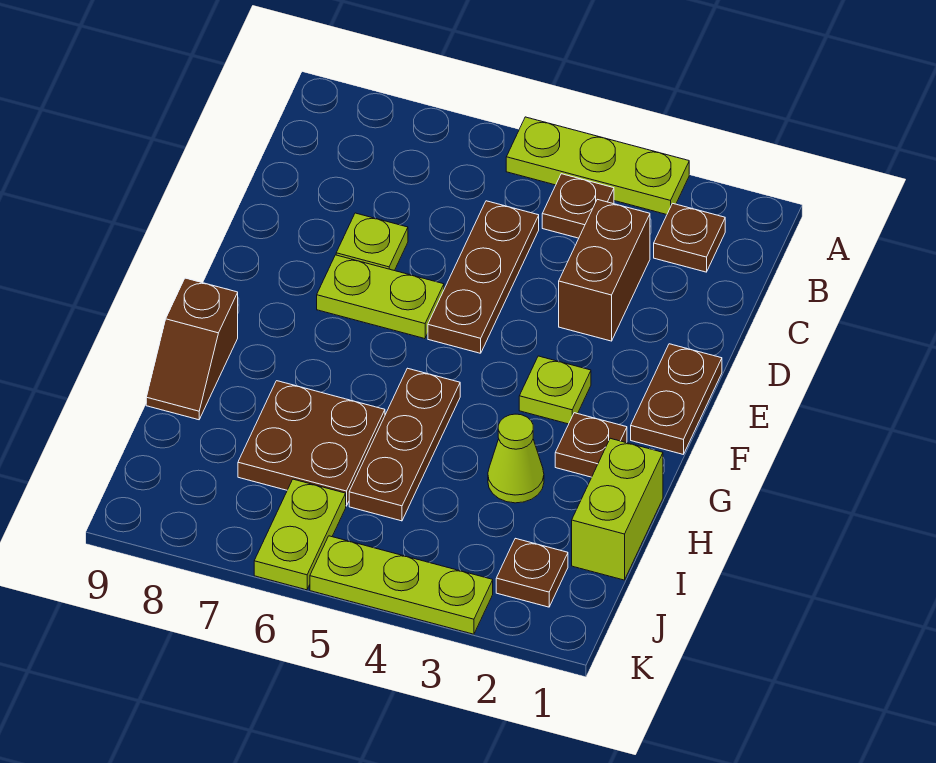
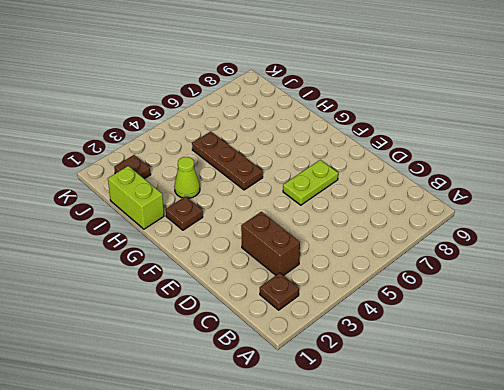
none -> lime 1x3 plate [506,117,689,215]
none -> brown 1x1 plate [542,174,614,238]
none -> brown 1x3 plate [428,201,539,353]

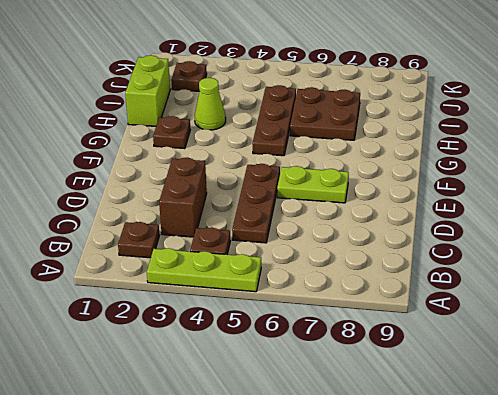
none -> lime 1x1 plate [336,213,408,271]
none -> brown 1x2 plate [631,344,722,454]
none -> lime 1x1 plate [519,356,591,424]

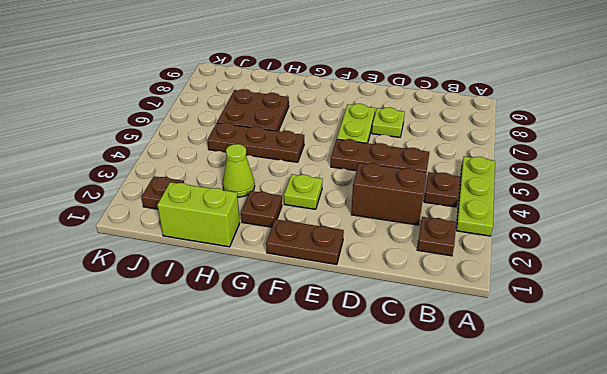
none -> brown 1x2 slope [146,278,238,420]
none -> lime 1x2 plate [254,479,346,590]
none -> lime 1x3 plate [310,536,493,634]

